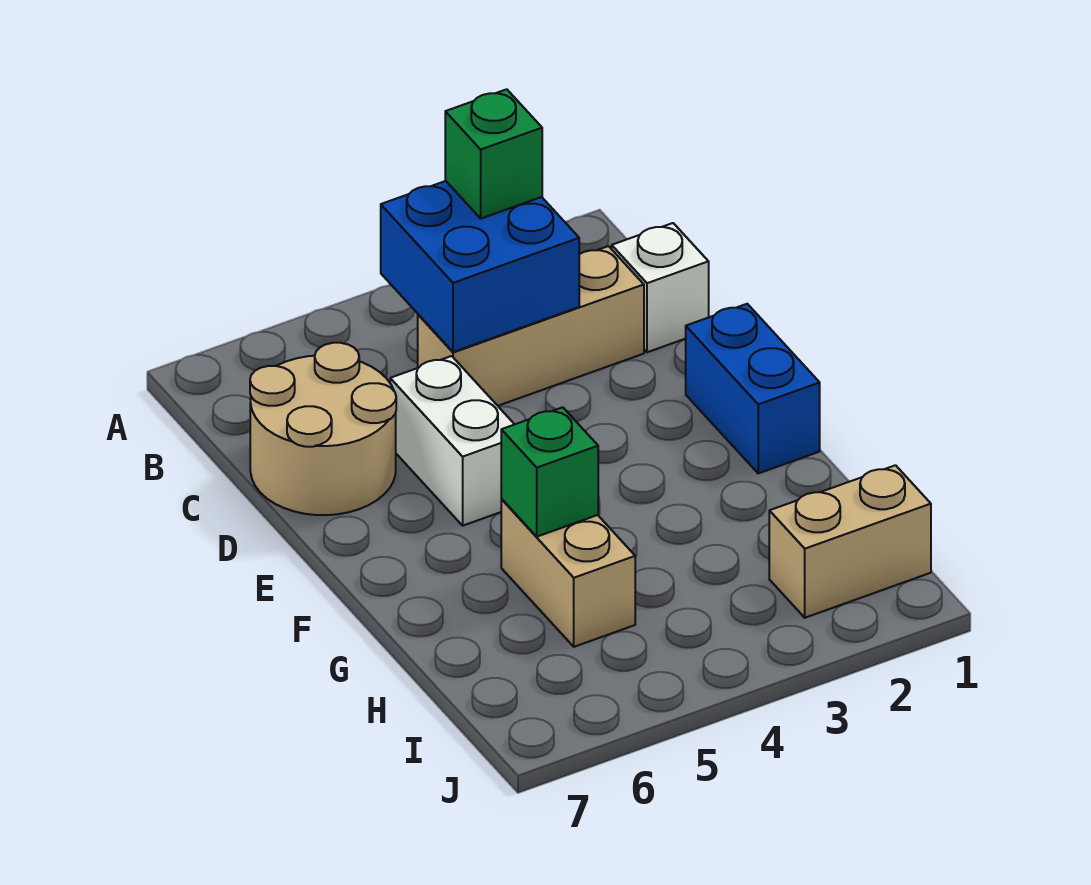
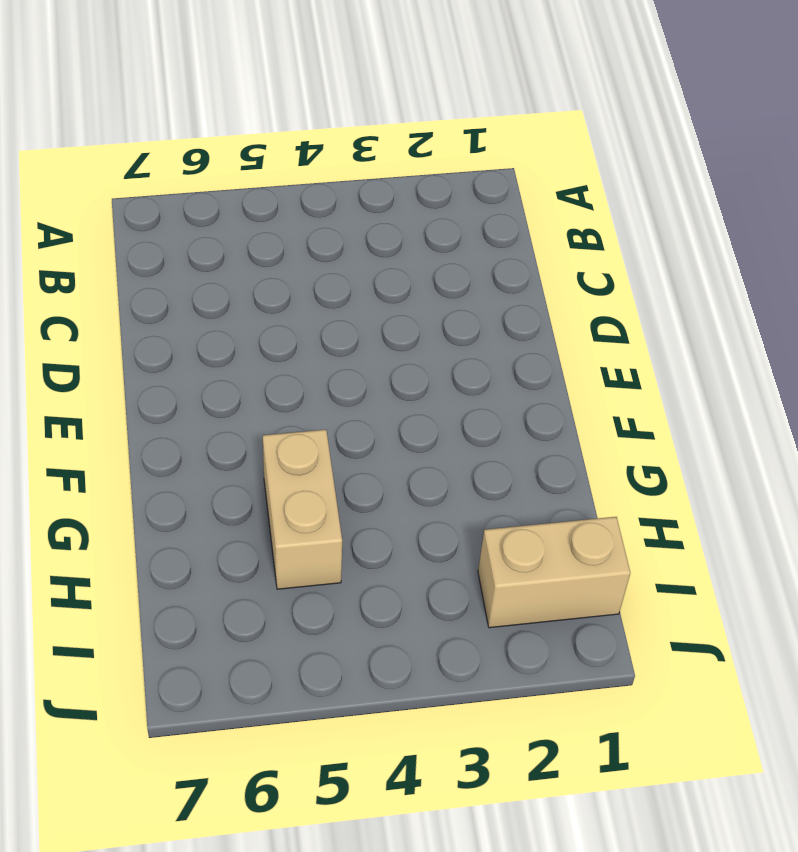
none -> white 1x1 brick [612,223,709,352]
none -> tan 1x3 brick [418,246,644,406]

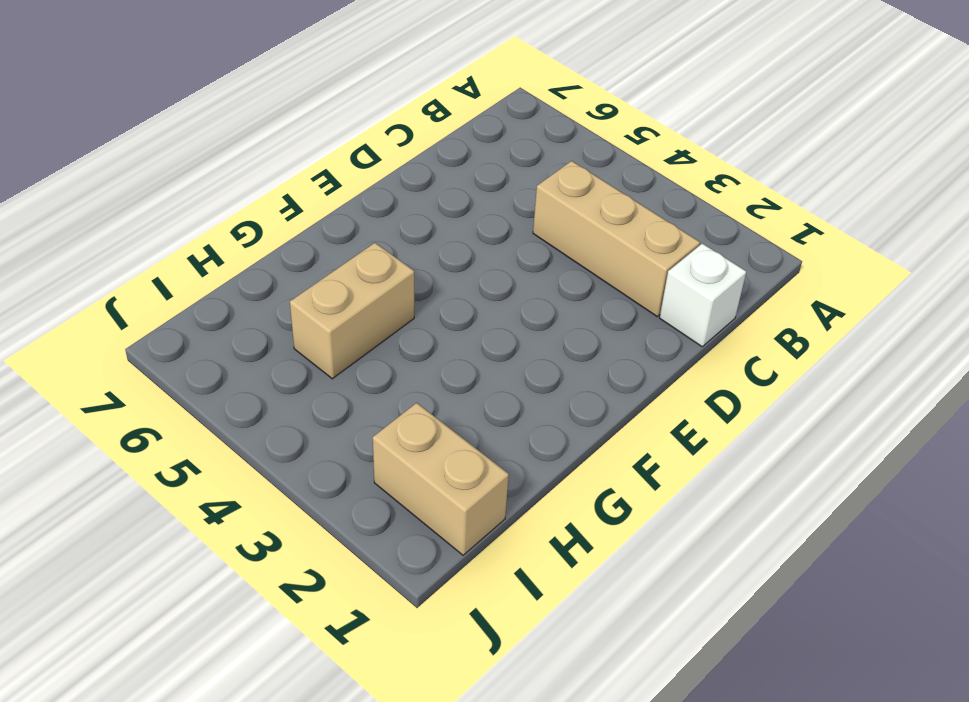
none -> tan 2x2 round brick [250,343,396,515]
none -> white 1x2 brick [390,356,514,526]

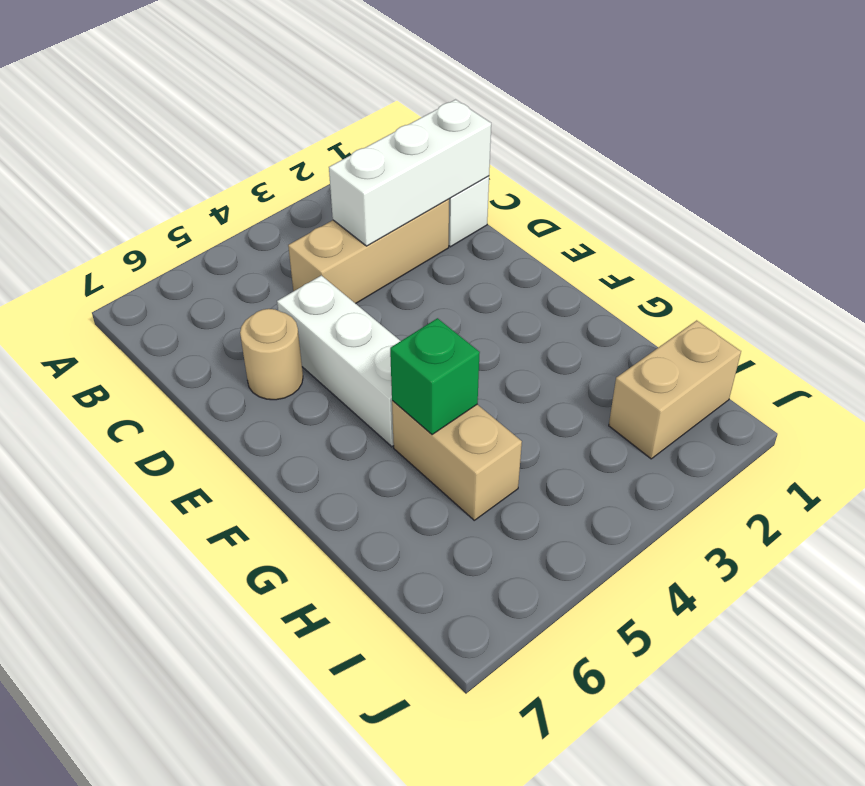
white 1x3 brick [329,100,491,246] -> blue 2x2 brick [381,181,579,352]
white 1x3 brick [277,275,400,447] -> white 1x2 brick [390,356,514,526]
tan 1x1 round brick [240,309,303,400] -> tan 2x2 round brick [250,343,396,515]
none -> blue 1x2 brick [686,304,820,473]
none -> green 1x1 brick [445,89,542,218]

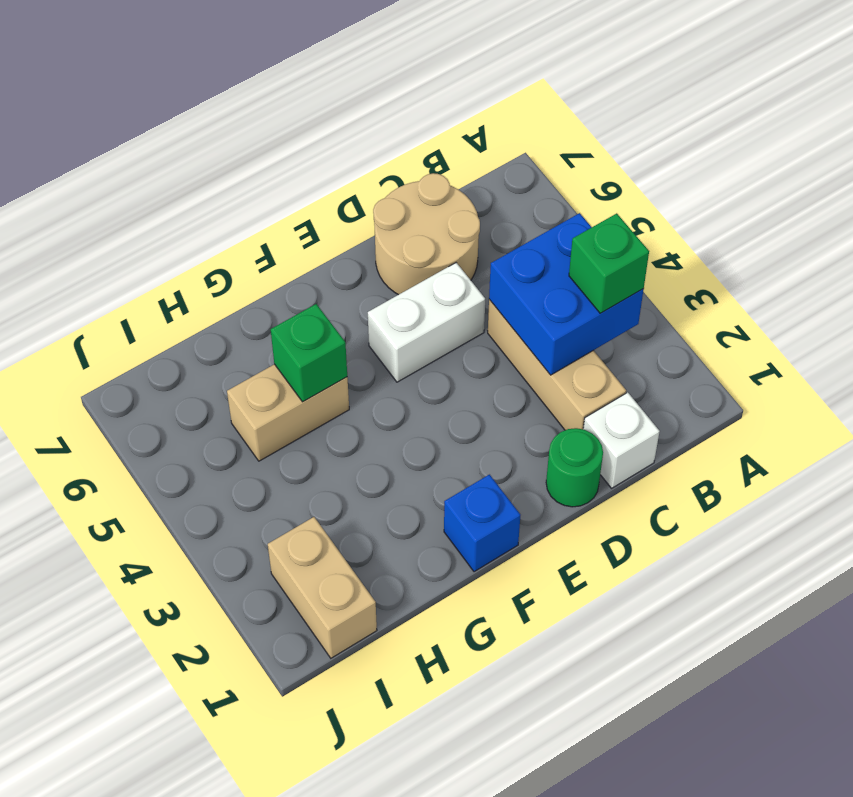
green 1x1 round brick [546,428,603,507] -> none
blue 1x1 brick [444,475,520,572] -> blue 1x2 brick [686,304,820,473]

